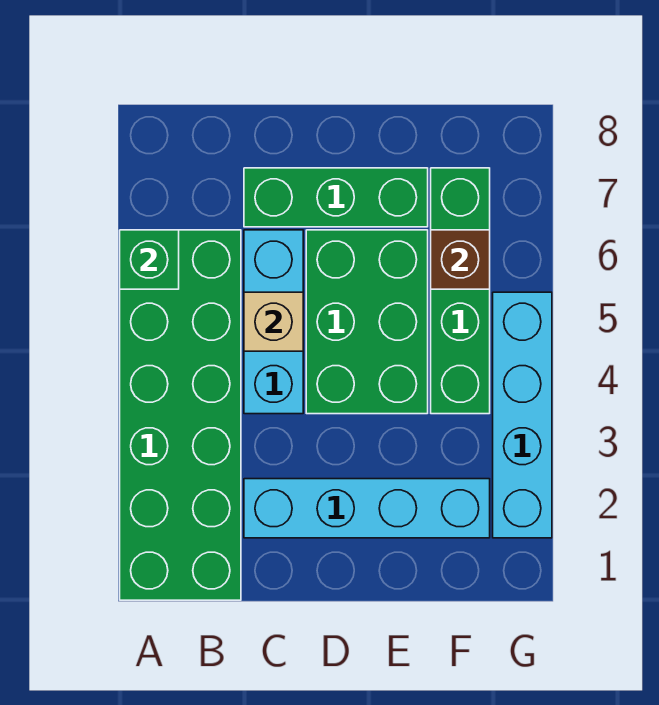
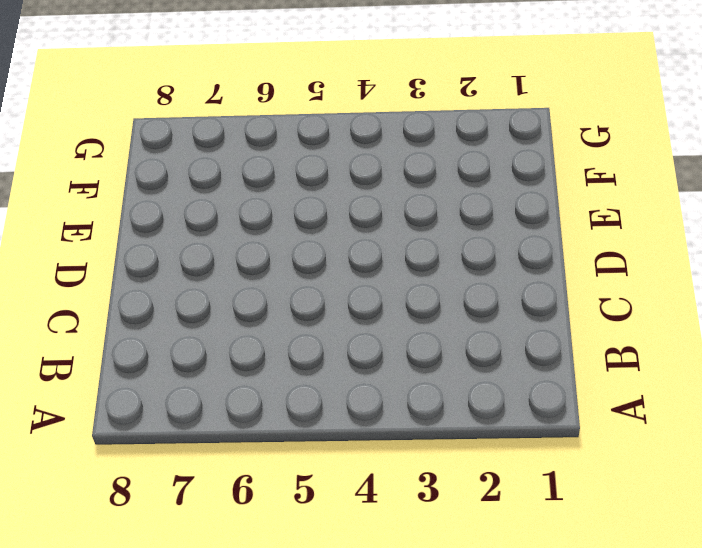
none -> green 2x6 brick [120,230,241,600]
none -> cyan 1x4 brick [244,479,490,538]

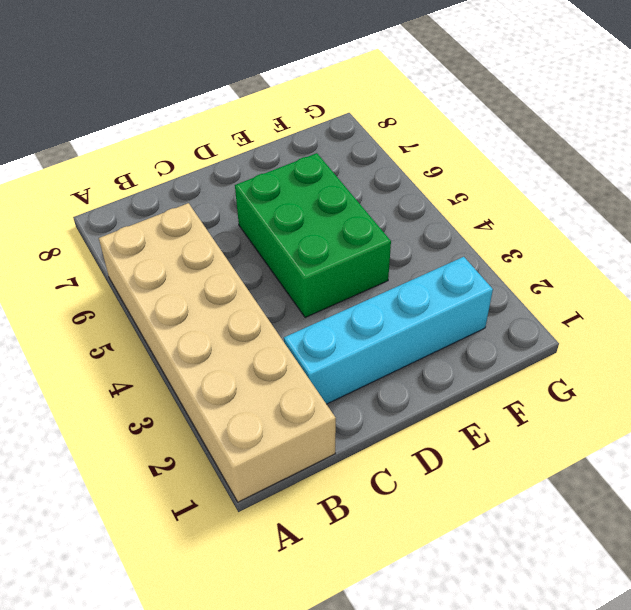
tan 2x6 brick [99,203,336,502] -> green 2x6 brick [120,230,241,600]
none -> cyan 1x3 brick [244,230,303,414]
none -> green 1x3 brick [244,168,428,227]

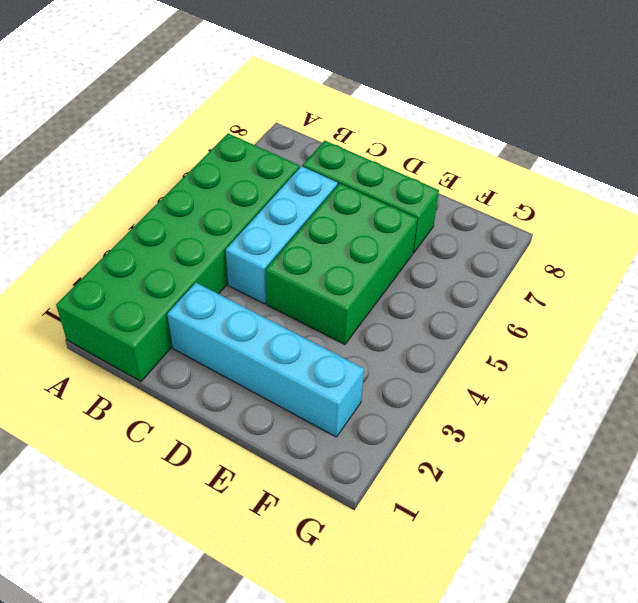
none -> green 1x4 brick [431,168,490,414]
none -> cyan 1x4 brick [493,292,552,538]

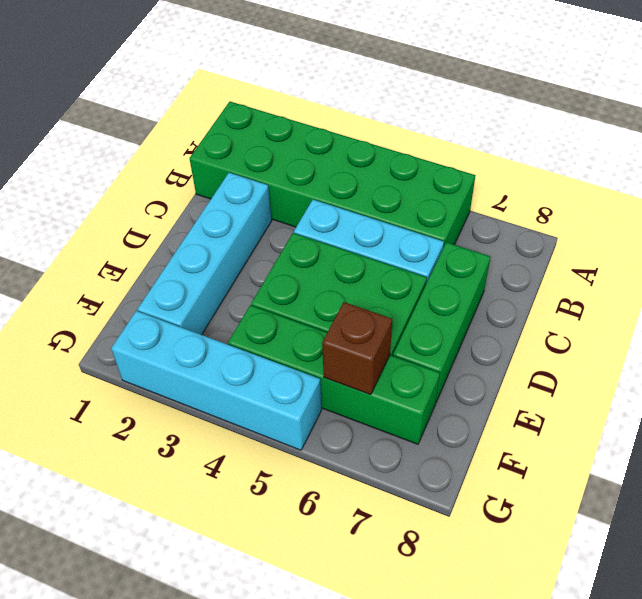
none -> green 1x1 brick [120,230,179,289]
none -> tan 1x1 brick [244,292,303,351]

